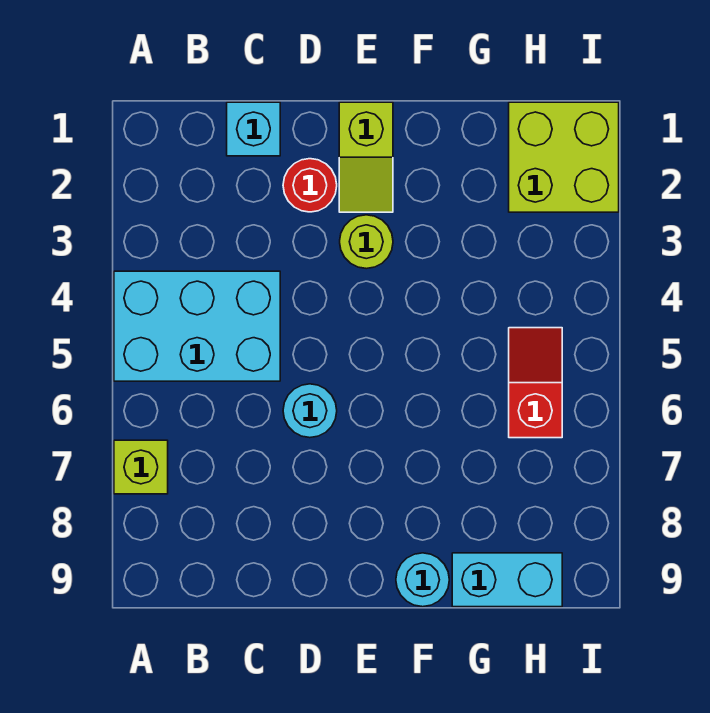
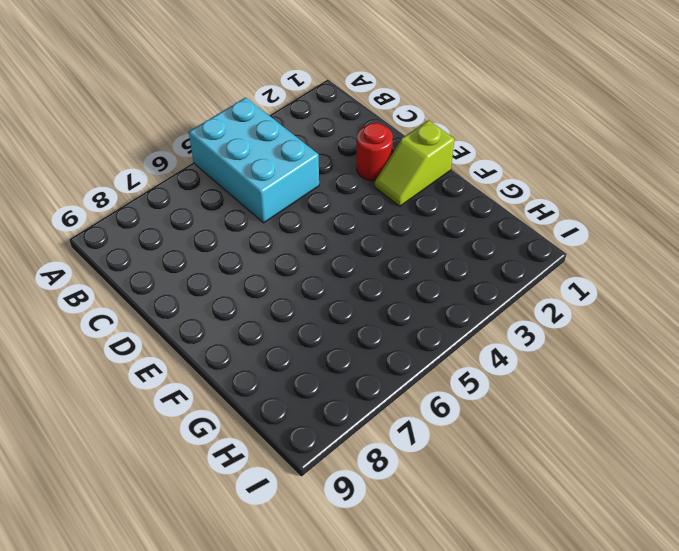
none -> lime 1x1 brick [114,440,168,494]
none -> cyan 1x1 brick [227,102,280,156]

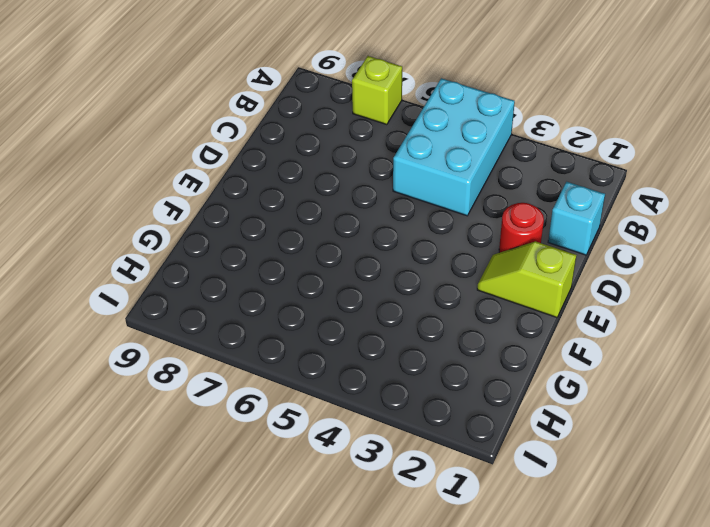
none -> cyan 1x1 round brick [283,384,337,438]
none -> lime 1x1 round brick [340,215,393,269]

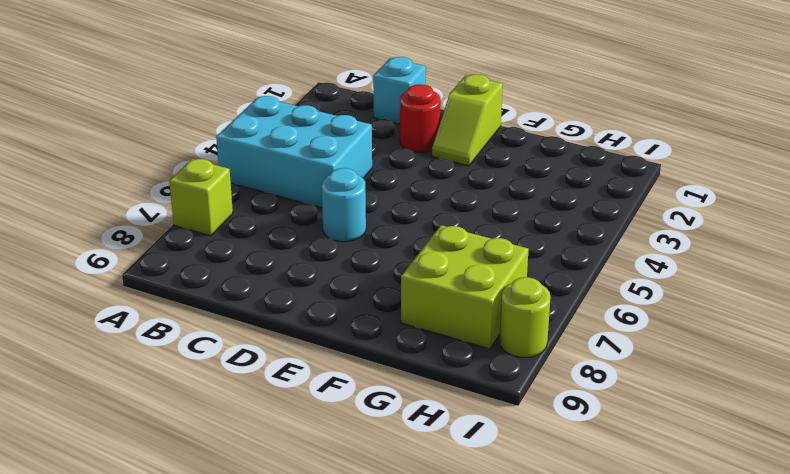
lime 2x2 brick [401,225,529,349] -> lime 2x2 brick moved to [509,102,619,212]
lime 1x1 round brick [500,277,551,358] -> lime 1x1 round brick moved to [340,215,393,269]
none -> cyan 1x1 round brick [396,553,449,607]
none -> cyan 1x2 brick [452,553,562,607]

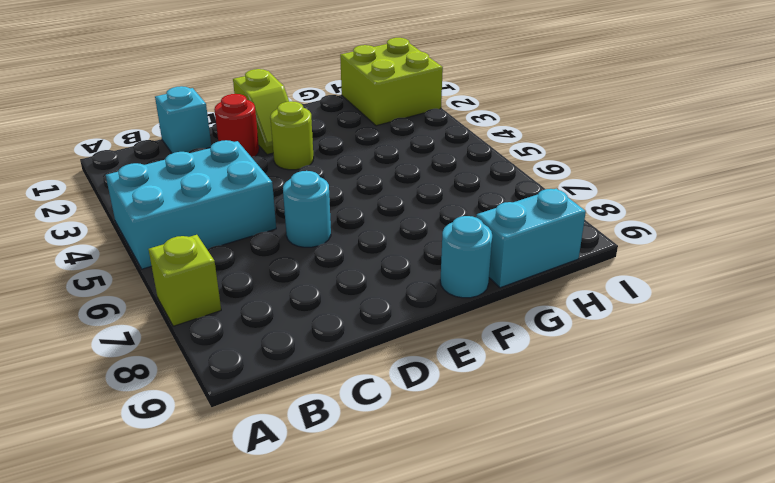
none -> red 1x2 slope [509,328,562,438]

